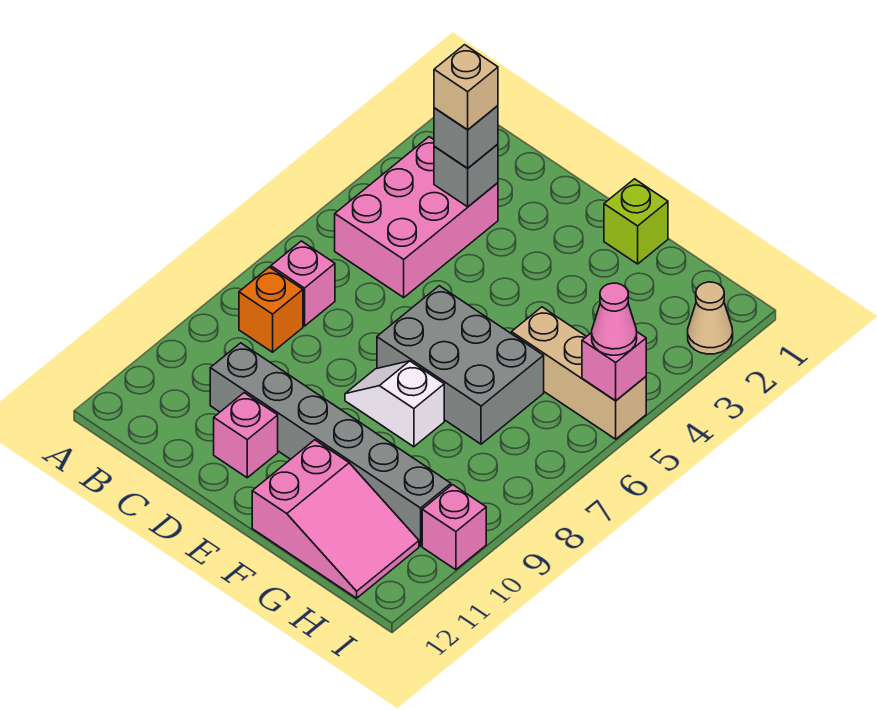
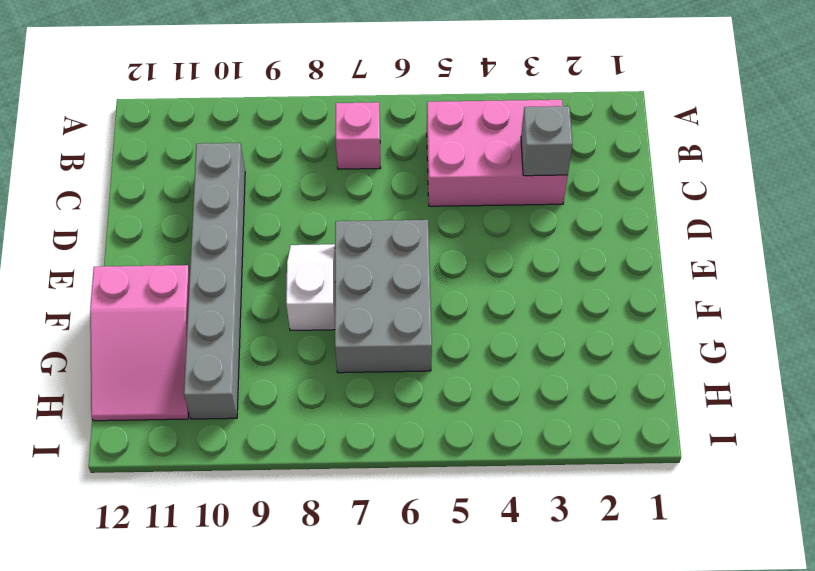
none -> orange 1x1 brick [239,267,303,352]
none -> pink 1x1 brick [214,393,278,478]
none -> lime 1x1 brick [604,179,668,264]

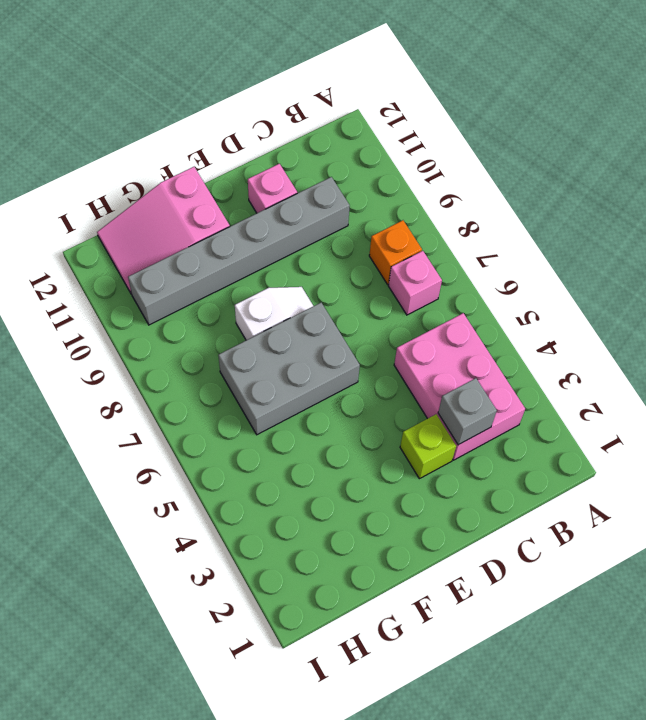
lime 1x1 brick [400,414,456,479] -> lime 1x1 brick moved to [604,179,668,264]
none -> tan 1x3 brick [511,307,646,439]
none -> tan 1x1 cone [688,282,733,354]
none -> pink 1x1 brick [422,485,486,570]

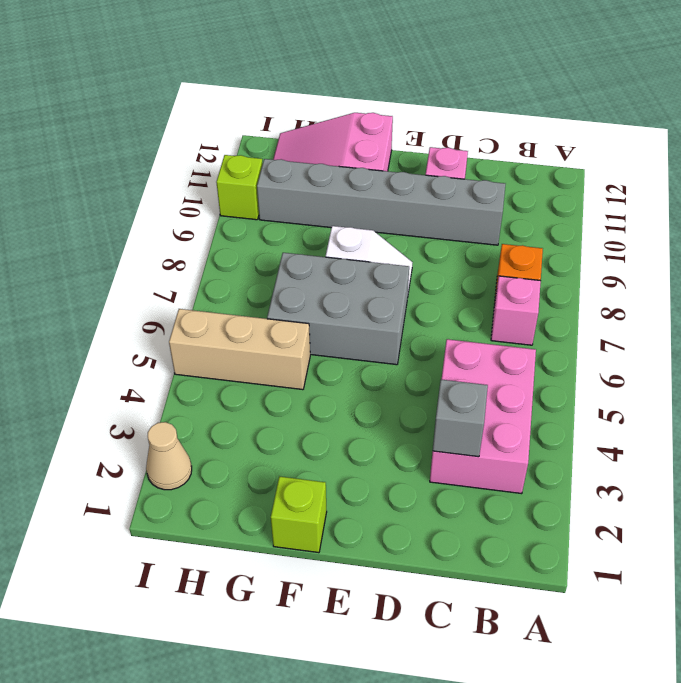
lime 1x1 brick [216,155,263,220] -> pink 1x1 brick [422,485,486,570]
none -> pink 1x1 brick [582,332,646,401]
none -> grey 1x1 brick [434,106,498,168]
none -> pink 1x1 cone [592,283,637,355]

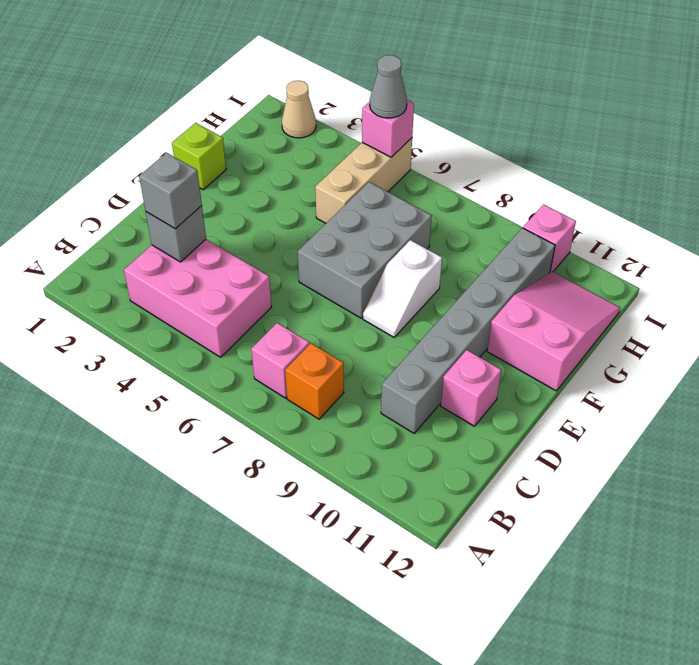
grey 1x1 cone [370,55,407,118] -> pink 1x1 cone [592,283,637,355]
none -> tan 1x1 brick [434,45,498,130]

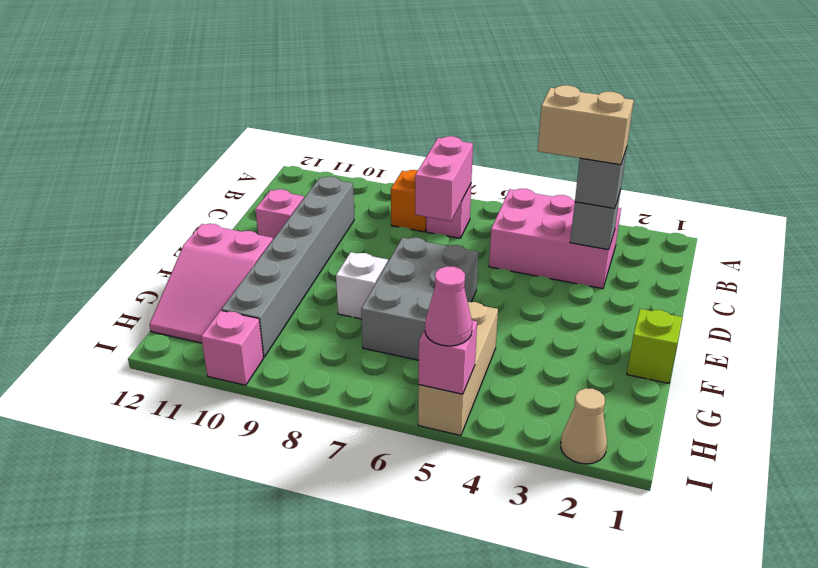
pink 1x2 brick [415,136,473,221] -> none
tan 1x2 brick [538,85,634,165] -> tan 1x1 brick [434,45,498,130]

